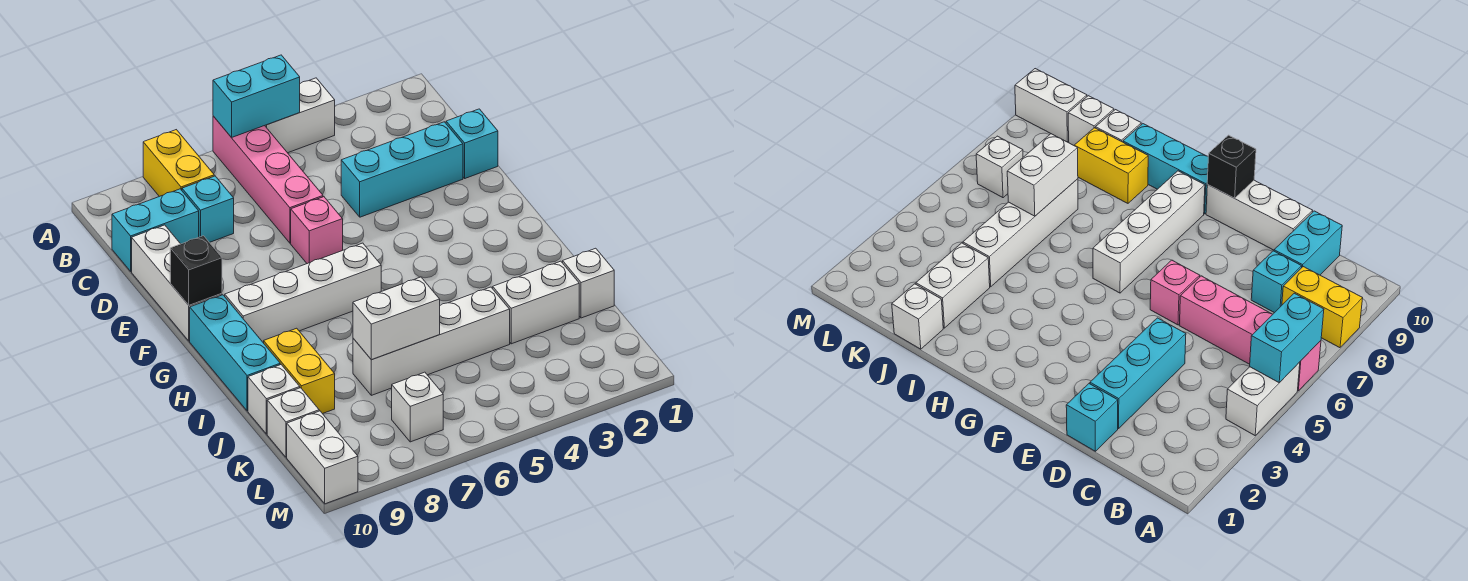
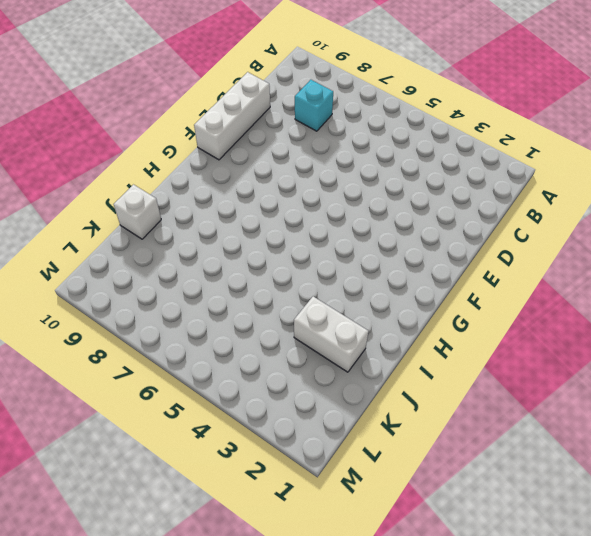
none -> white 1x2 brick [265,78,335,153]
none -> pink 1x4 brick [213,116,323,243]
none -> yellow 1x2 brick [143,130,214,197]

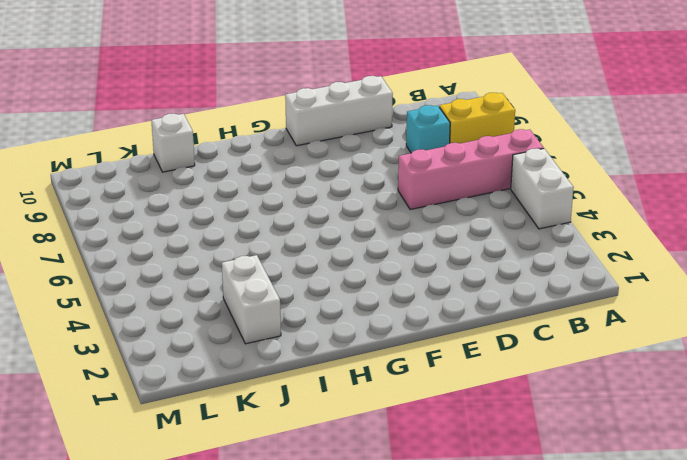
none -> cyan 1x2 brick [112,189,199,271]
none -> cyan 1x1 brick [446,109,498,178]
none -> cyan 1x3 brick [341,122,463,217]

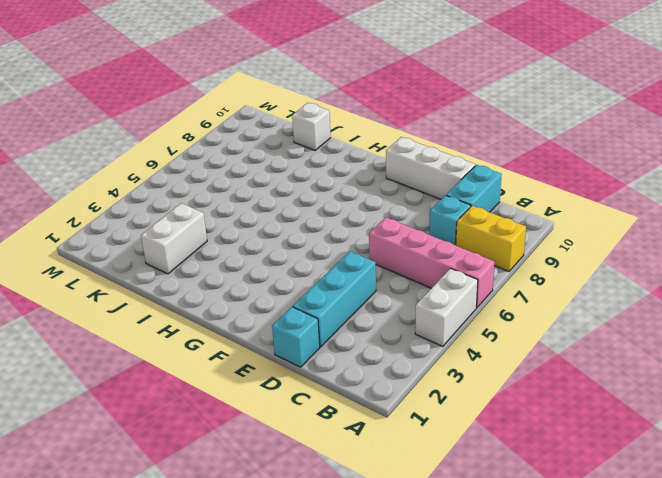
none -> pink 1x1 brick [291,197,343,264]
none -> white 1x4 brick [225,243,381,343]
none -> cyan 1x3 brick [190,295,280,411]

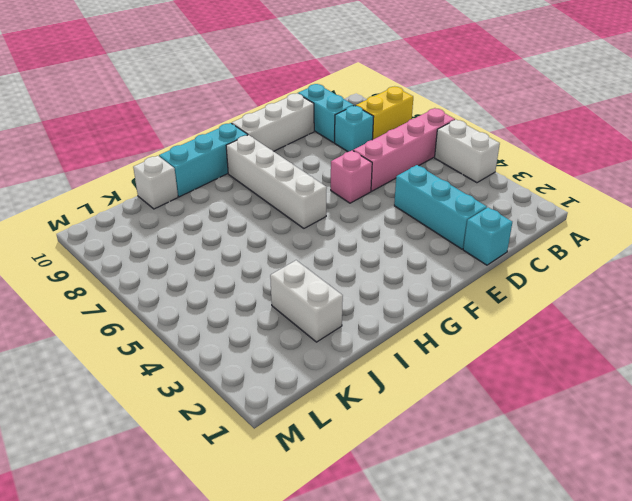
none -> yellow 1x2 brick [264,328,335,414]
none -> white 1x1 brick [563,248,614,318]
none -> white 1x4 brick [353,287,510,395]

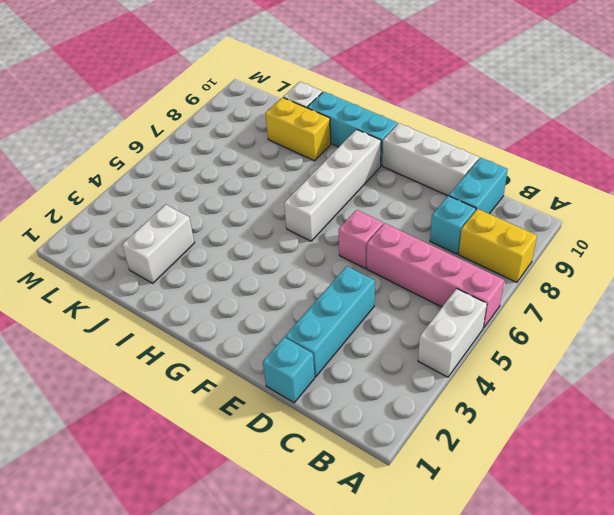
none -> white 1x1 brick [563,248,614,318]
none -> white 1x4 brick [353,287,510,395]
none -> white 1x1 brick [267,388,319,457]

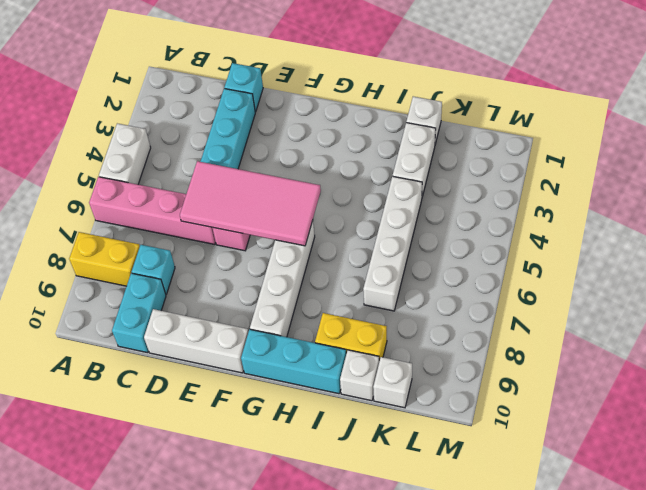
pink 2x4 tile [180,161,321,246] -> none
none -> white 1x1 brick [392,372,443,442]
none -> white 1x2 brick [287,411,358,504]
none -> cyan 1x2 brick [213,55,300,138]

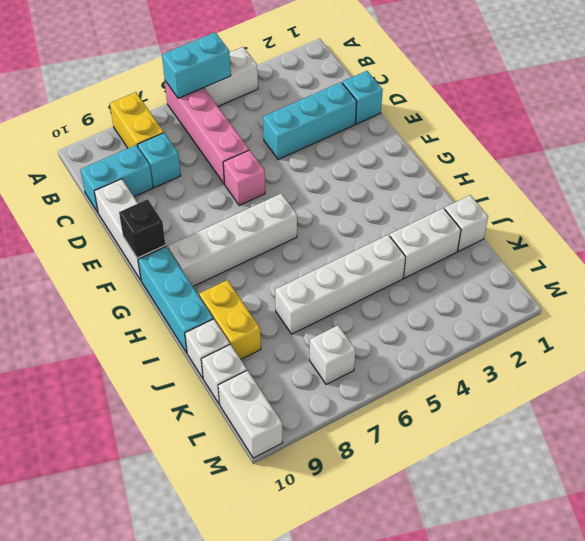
none -> white 1x2 brick [353,277,440,360]

